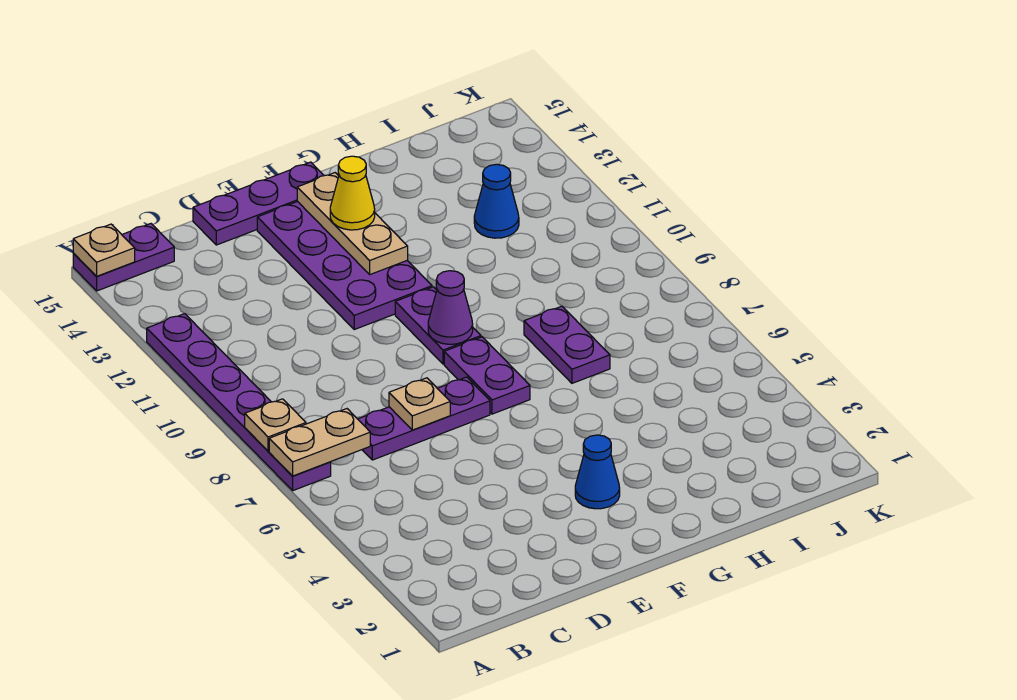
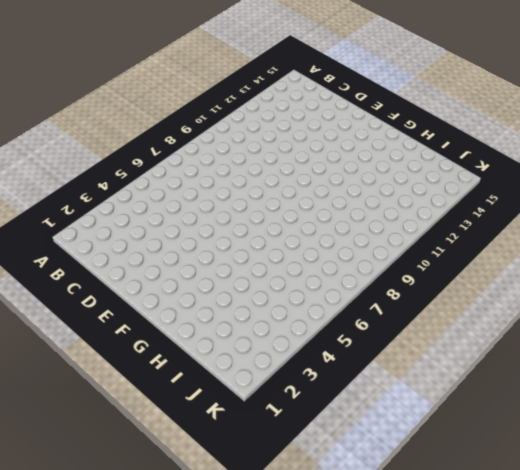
none -> purple 1x6 plate [147,314,331,490]
none -> purple 1x2 plate [73,224,174,291]
none -> purple 1x3 plate [358,377,490,460]

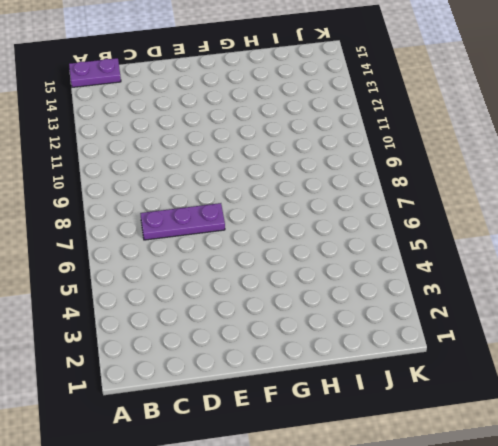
none -> purple 1x6 plate [147,314,331,490]
none -> purple 1x3 plate [193,162,324,245]
none -> purple 2x4 plate [257,202,432,329]

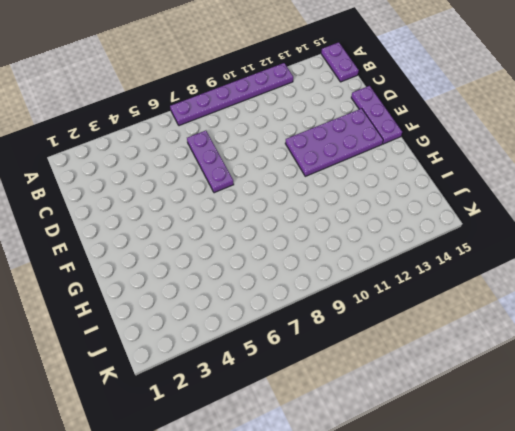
none -> blue 1x1 cone [575,435,620,509]
none -> purple 1x2 plate [444,337,530,414]
none -> purple 1x2 plate [395,287,481,364]

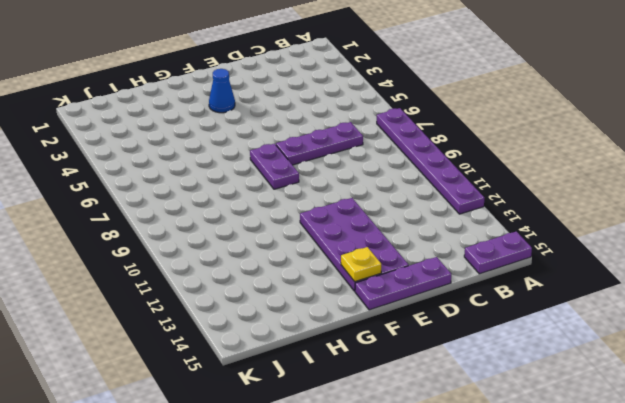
yellow 1x1 plate [341,247,381,282] -> tan 1x3 plate [297,173,408,274]
none -> purple 1x2 plate [395,287,481,364]
none -> purple 1x2 plate [524,306,610,383]
none -> blue 1x1 cone [474,164,519,238]

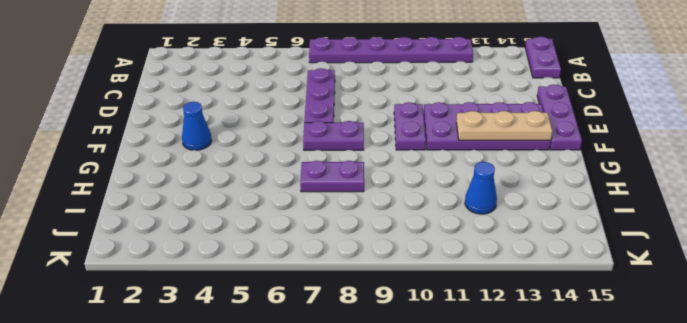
purple 1x2 plate [394,102,426,150] -> purple 1x2 plate turned to [395,287,481,364]
none -> tan 1x2 plate [269,409,370,476]
none -> tan 1x1 plate [245,399,306,451]
none -> tan 1x1 plate [73,224,135,276]

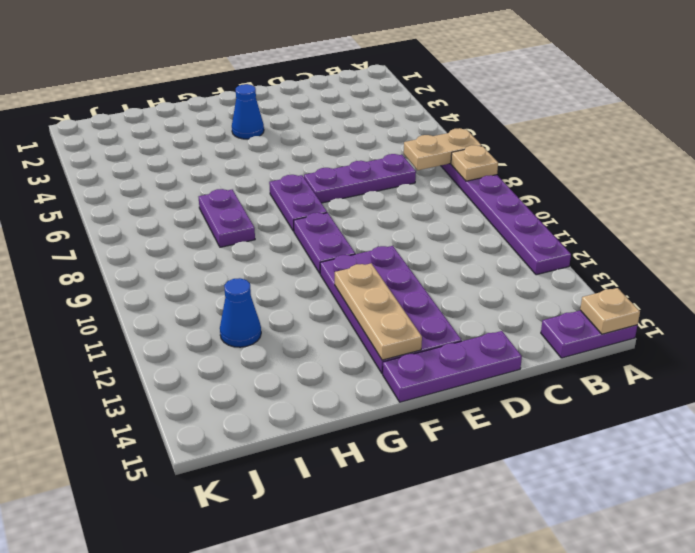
none -> tan 1x1 plate [389,378,450,430]
none -> purple 1x1 cone [428,271,473,344]
none -> yellow 1x1 cone [330,156,375,230]

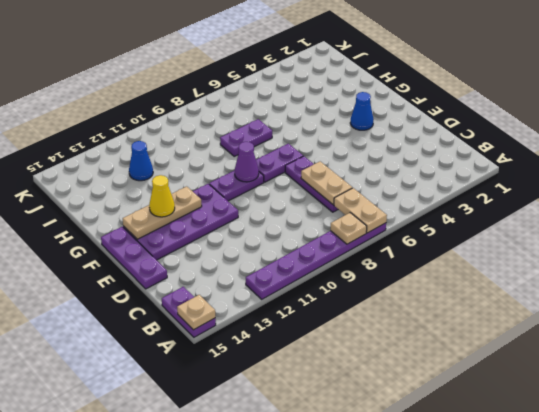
tan 1x2 plate [301,162,352,205] -> tan 1x1 plate [389,378,450,430]

